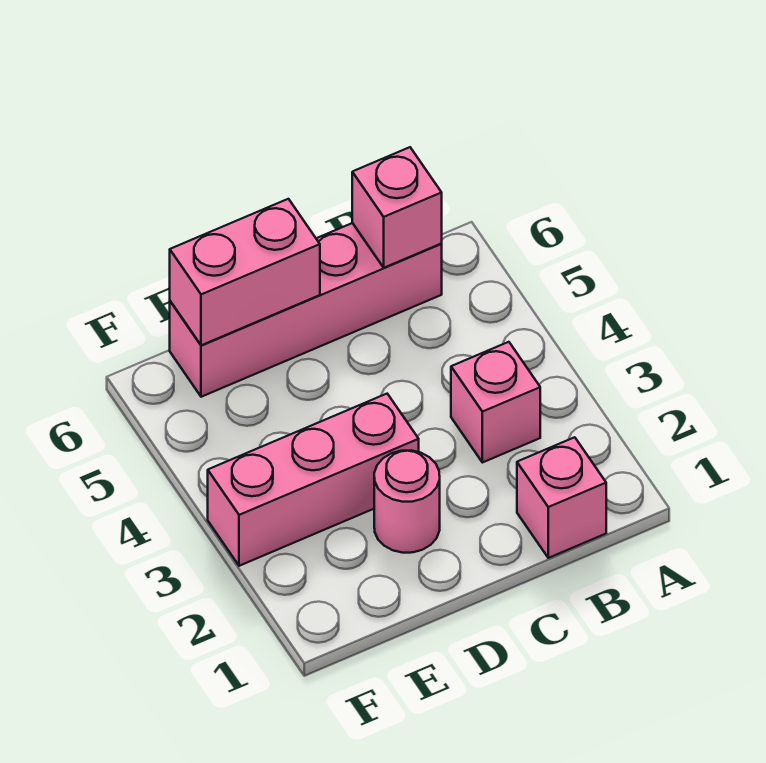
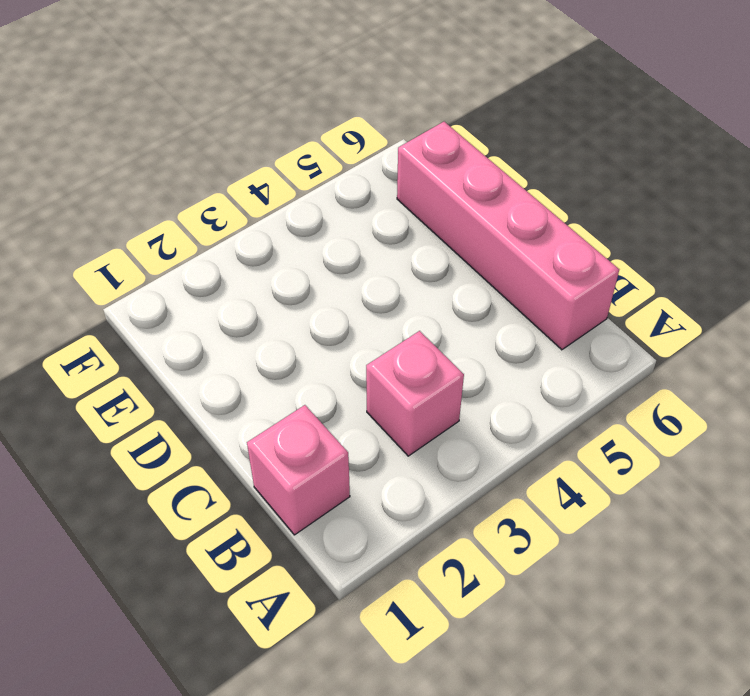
none -> pink 1x1 round brick [374,451,440,553]
none -> pink 1x3 brick [208,394,419,566]

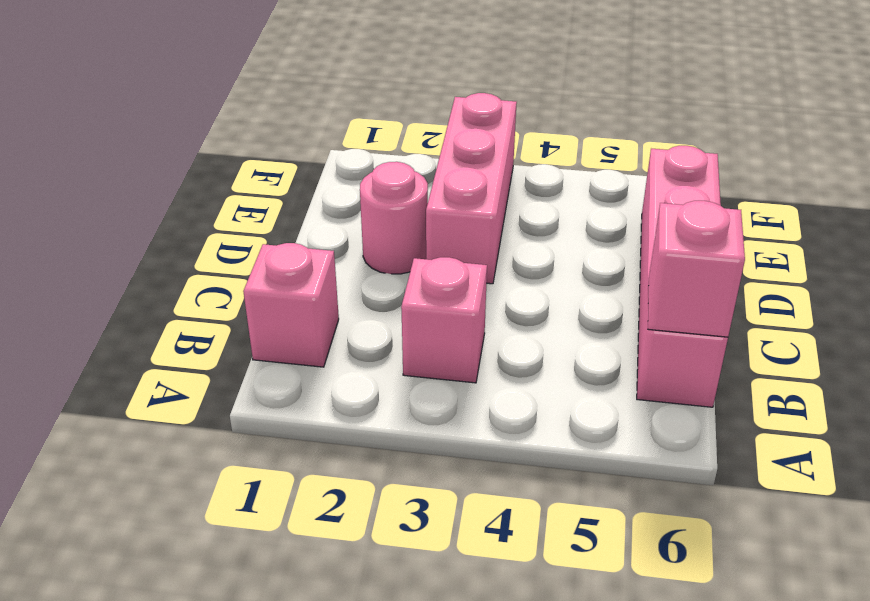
none -> pink 1x2 brick [170,199,320,345]

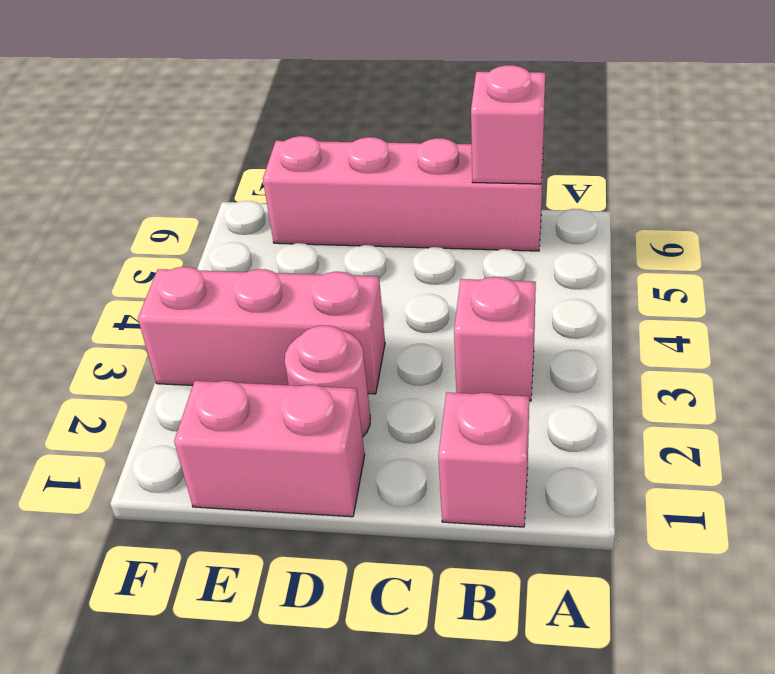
pink 1x2 brick [174,381,365,517] -> pink 1x2 brick moved to [170,199,320,345]

